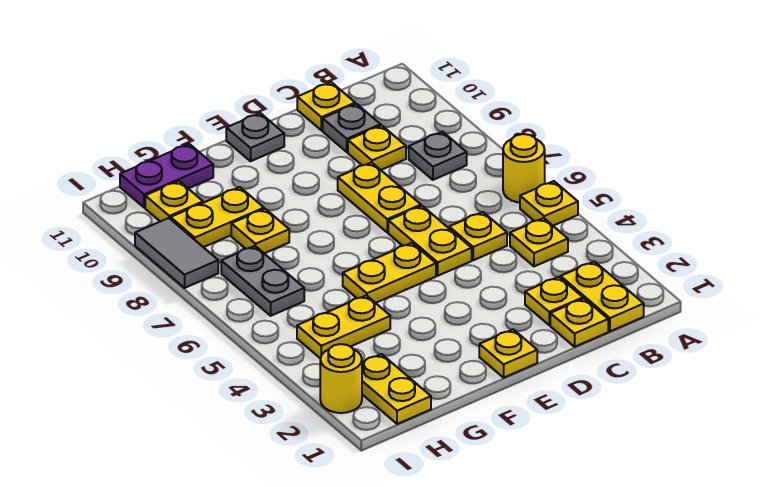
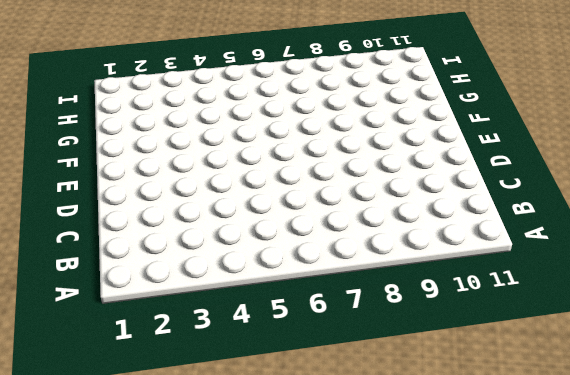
none -> yellow 1x1 plate [520,181,578,226]
none -> yellow 1x1 round brick [503,134,545,203]
none -> yellow 1x2 plate [561,261,644,331]

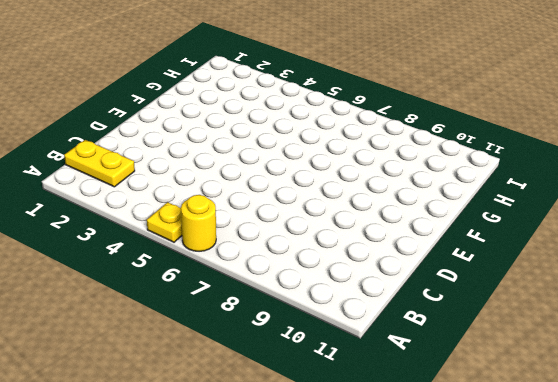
none -> yellow 1x1 plate [510,218,568,266]
none -> grey 1x1 plate [409,132,467,180]
none -> yellow 1x1 plate [550,299,608,347]

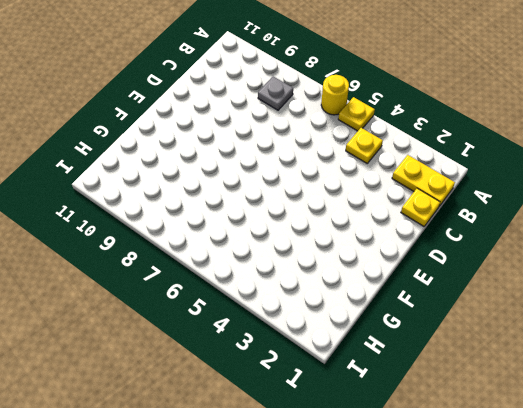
none -> yellow 1x1 plate [525,277,583,325]
none -> yellow 1x1 plate [449,212,507,260]
none -> yellow 1x1 plate [348,125,406,170]

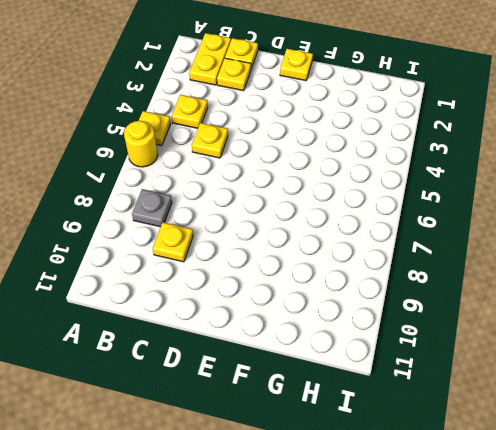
none -> grey 1x1 plate [323,104,381,152]
none -> yellow 1x1 plate [297,82,355,130]
none -> yellow 1x2 plate [388,206,472,276]

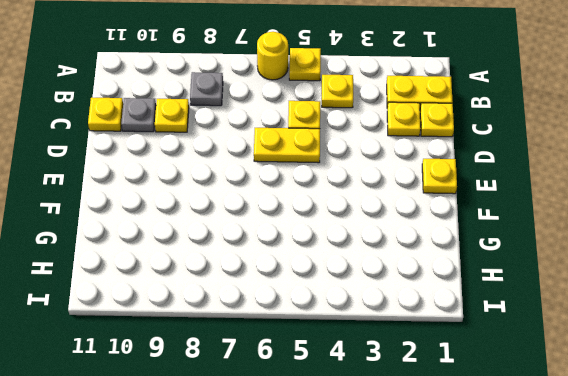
none -> yellow 1x2 plate [338,162,421,232]
none -> yellow 1x2 plate [343,243,436,303]
none -> grey 1x1 plate [226,113,284,161]

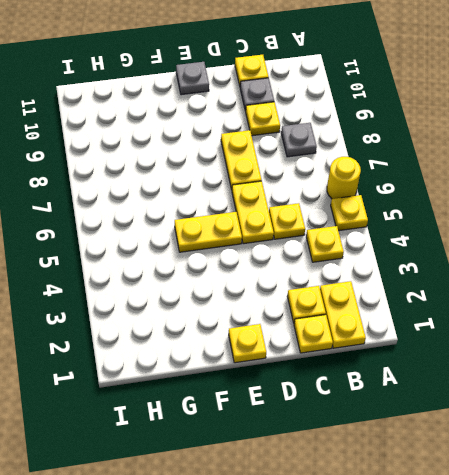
none -> yellow 1x2 plate [297,295,390,359]
none -> yellow 1x1 plate [231,209,289,254]
none -> yellow 1x2 plate [171,187,264,247]

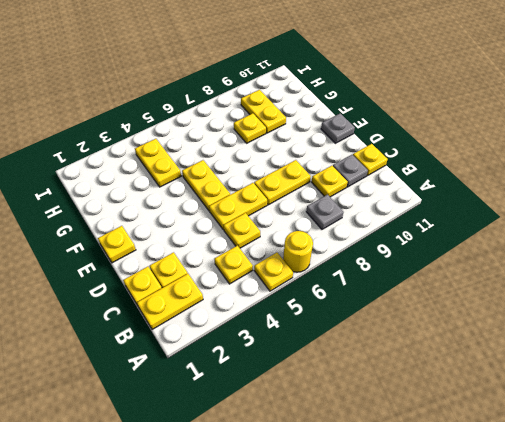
none -> purple 1x2 plate [120,144,213,208]
none -> yellow 1x2 plate [362,354,431,424]
none -> grey 1x2 plate [221,246,304,316]

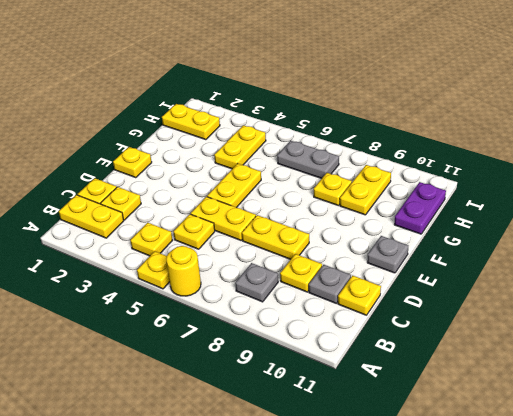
none -> yellow 1x1 plate [145,181,203,222]
none -> yellow 1x1 round brick [320,344,362,413]
none -> grey 1x2 tile [135,218,218,288]

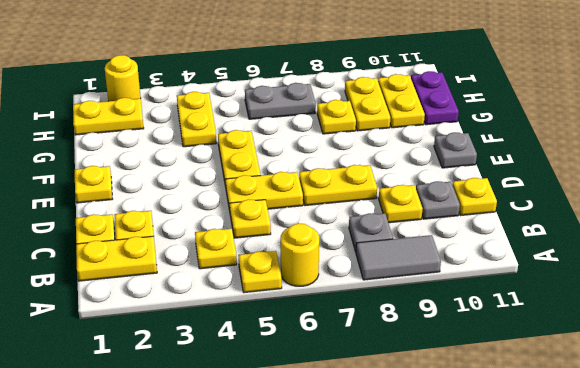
grey 1x2 tile [356,235,441,280] -> grey 1x2 tile moved to [135,218,218,288]
yellow 1x2 plate [378,74,425,128] -> yellow 1x1 plate [145,181,203,222]

